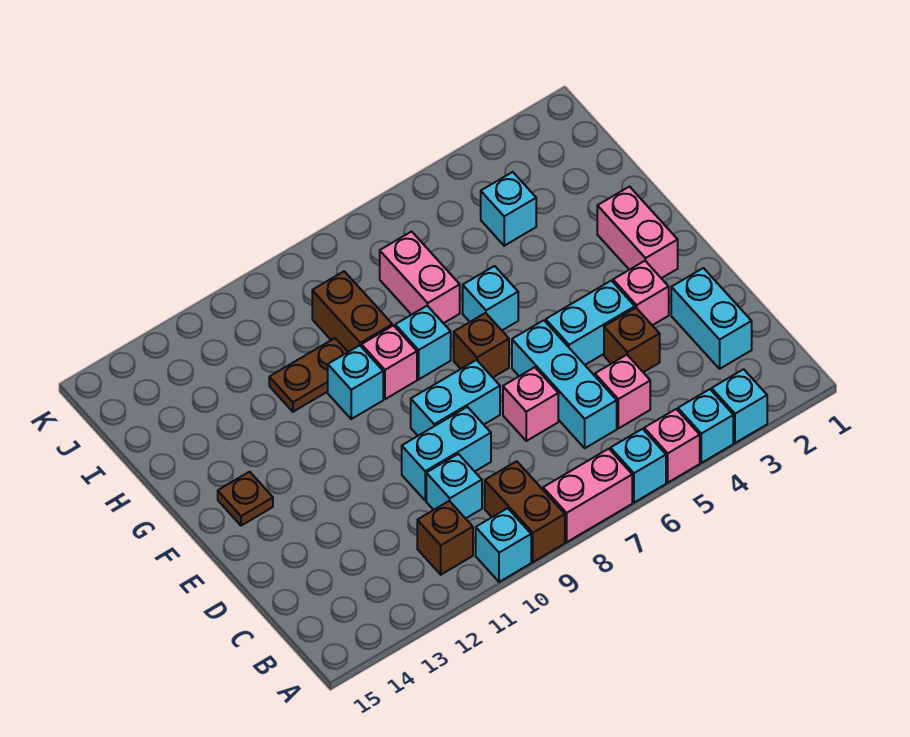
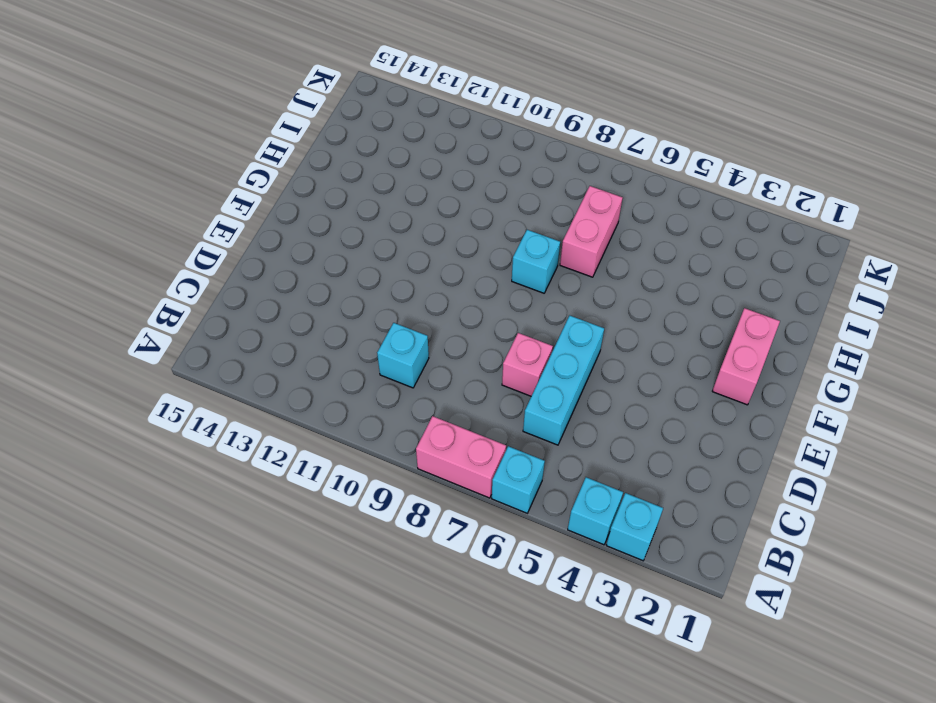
none -> pink 1x1 brick [644,409,700,483]
none -> brown 1x2 brick [485,461,565,562]
none -> cyan 1x1 brick [476,508,531,582]

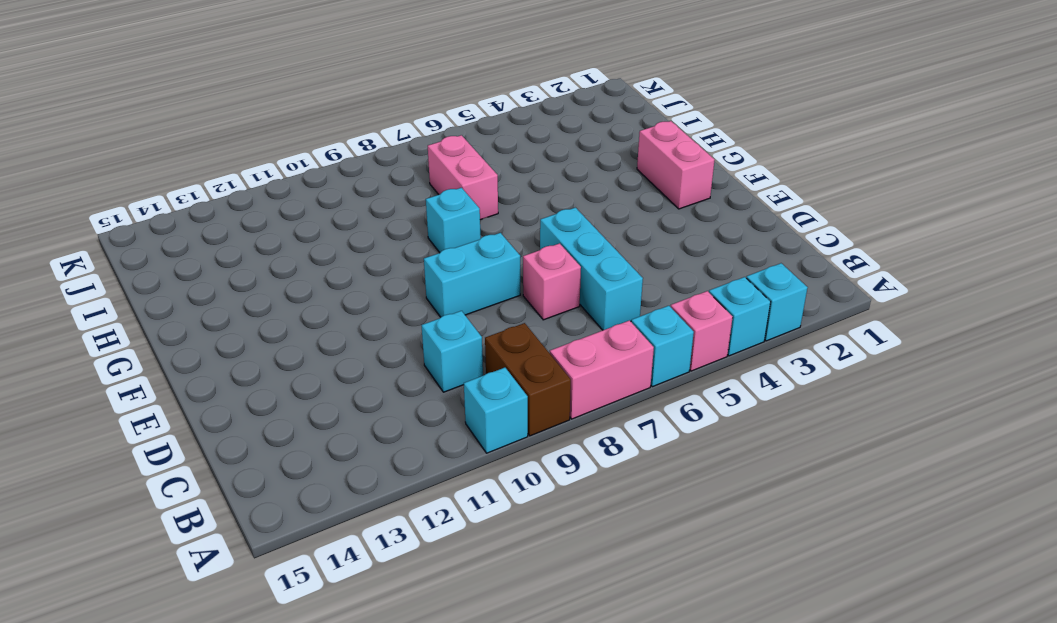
none -> brown 1x1 brick [417,501,473,575]
none -> cyan 1x2 brick [671,268,752,369]
none -> pink 1x1 brick [595,355,650,428]

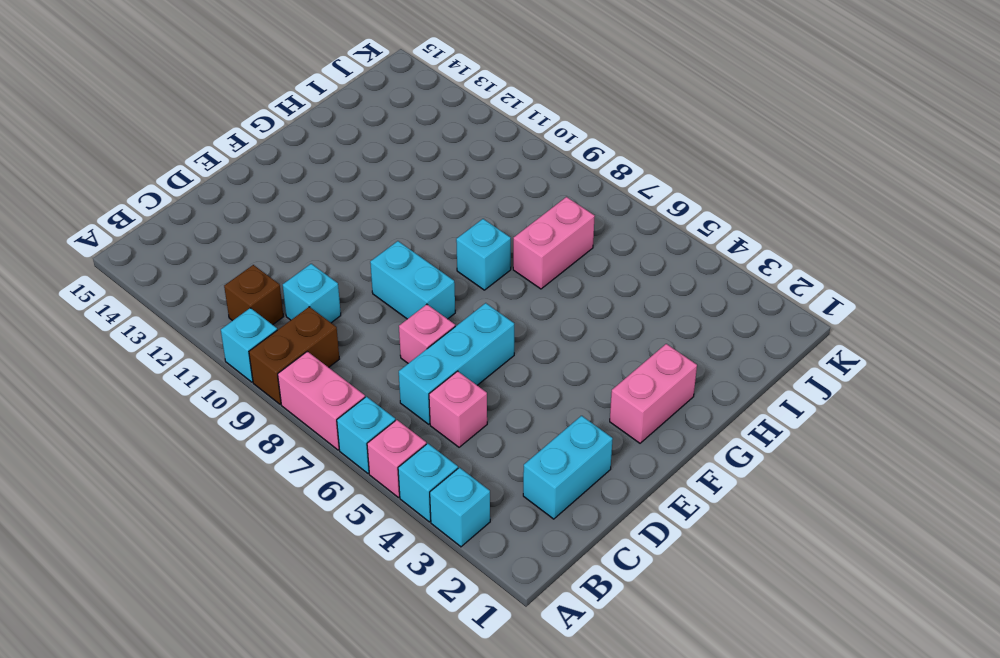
none -> brown 1x1 brick [604,308,660,372]
none -> cyan 1x2 brick [402,407,491,500]
none -> pink 1x1 brick [613,261,669,325]

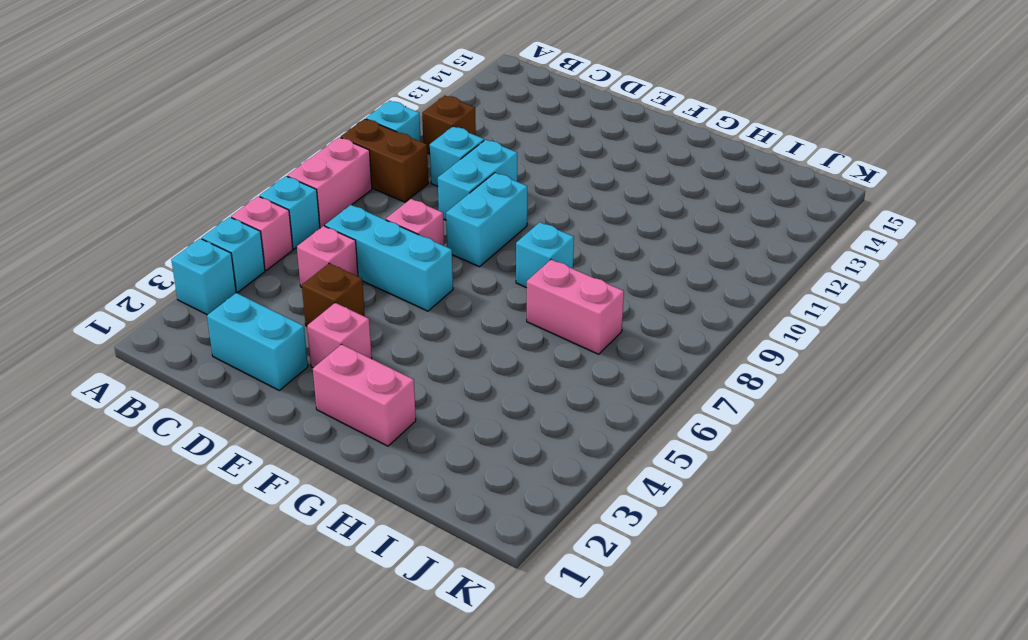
none -> cyan 1x2 brick [546,281,635,365]
none -> brown 1x1 brick [454,313,509,377]
none -> brown 1x1 plate [218,472,273,526]

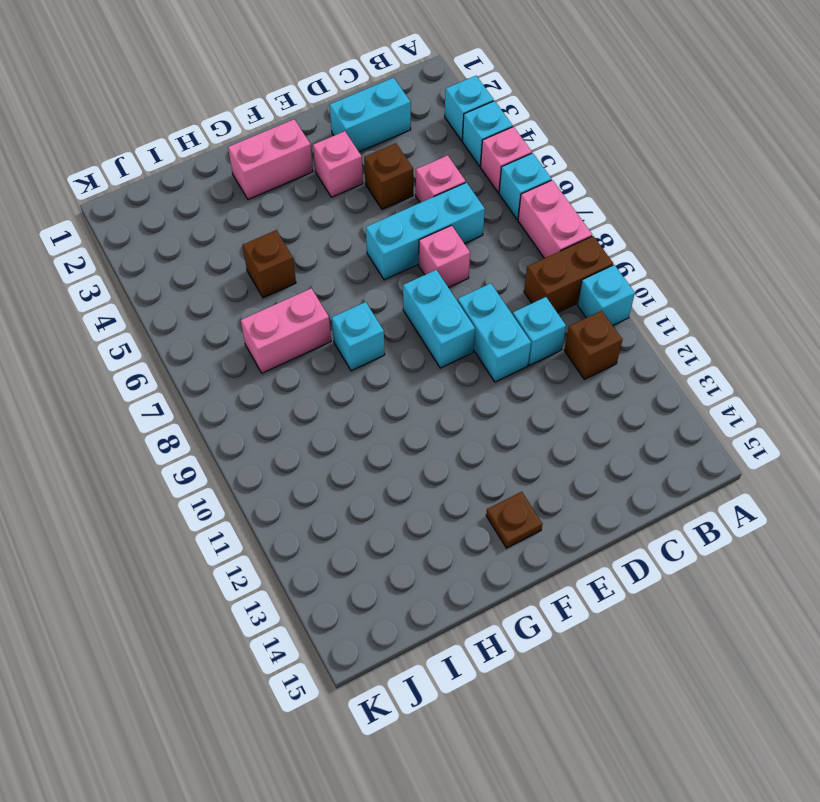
brown 1x1 brick [243,230,296,298] -> brown 1x1 brick moved to [454,313,509,377]
none -> cyan 1x2 brick [546,281,635,365]
none -> cyan 1x1 brick [463,266,518,330]
none -> pink 1x1 brick [361,326,417,399]

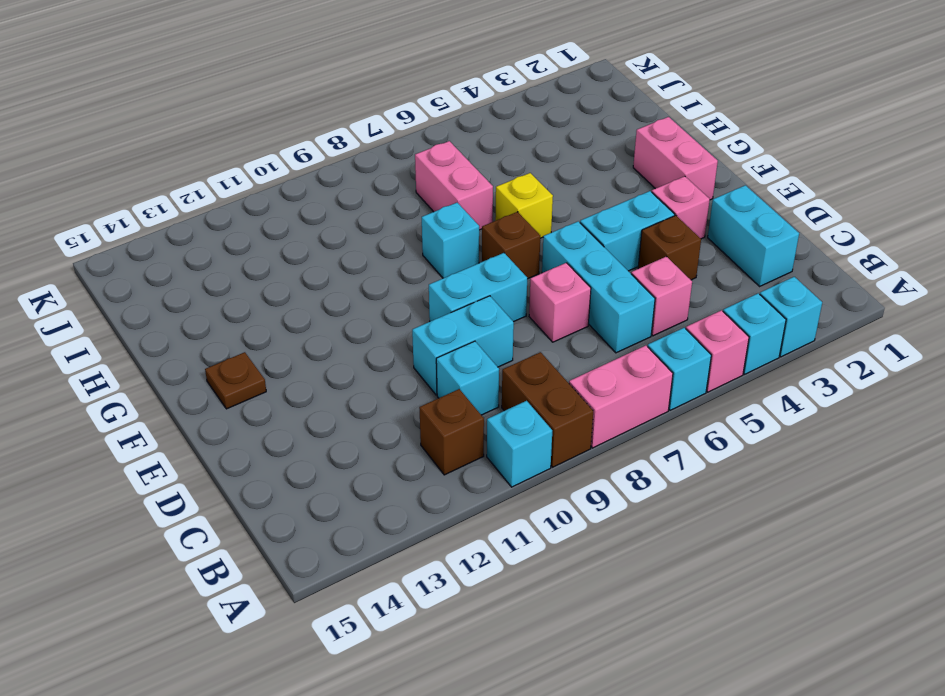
yellow 1x1 brick [495,173,553,238] -> cyan 1x1 brick [463,266,518,330]
none -> pink 1x1 brick [361,326,417,399]
none -> cyan 1x1 brick [328,345,383,419]
none -> brown 1x2 brick [312,271,392,352]

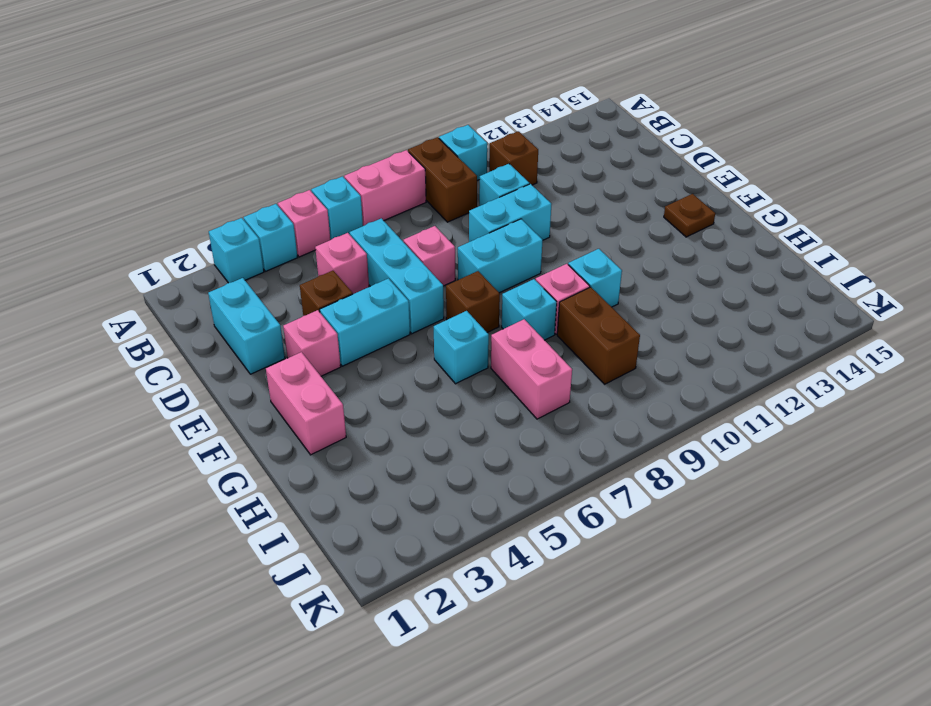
none -> brown 1x2 plate [269,338,348,412]
none -> cyan 1x1 brick [481,172,536,246]

